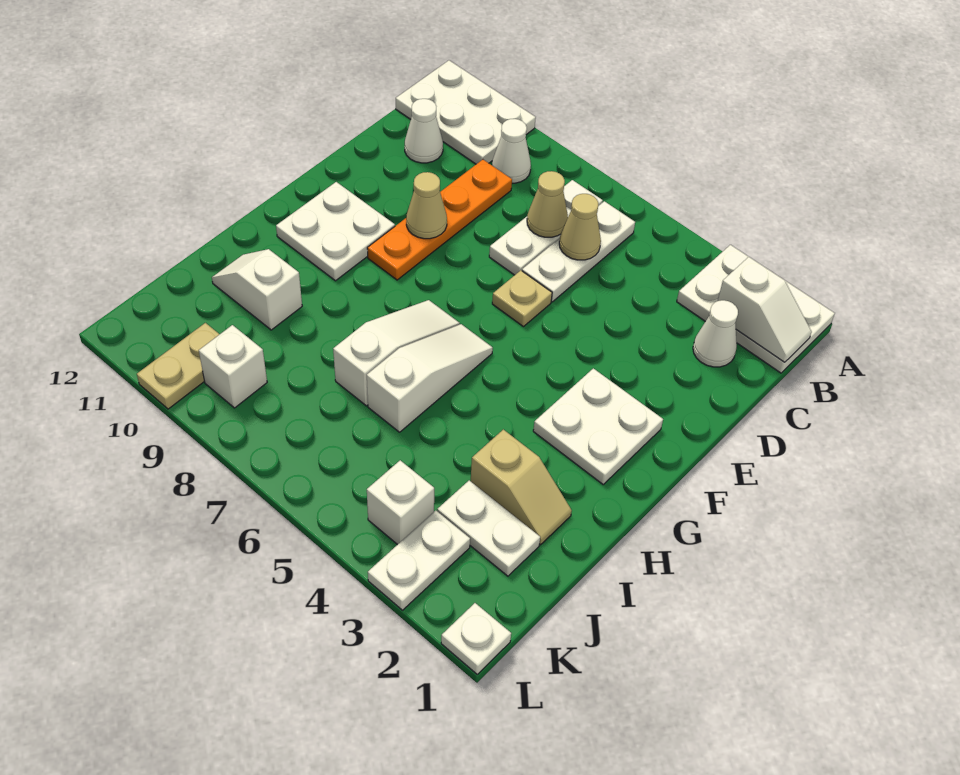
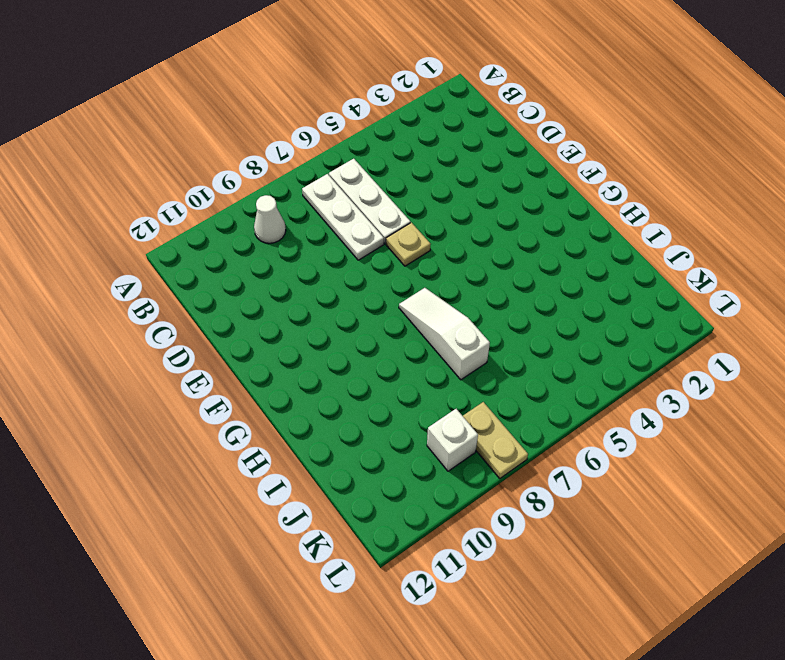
tan 1x2 plate [463,402,528,479] -> tan 1x2 plate moved to [137,323,220,409]
none -> white 2x3 plate [677,245,835,373]
none -> white 2x3 plate [396,60,536,164]
none -> white 1x1 cone [693,300,738,367]

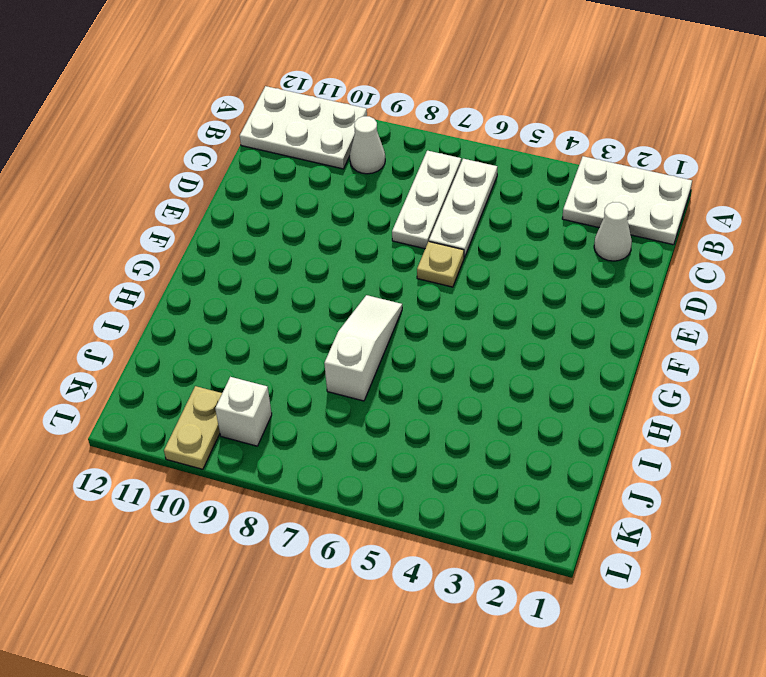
none -> orange 1x4 plate [367,160,512,280]
none -> white 1x1 cone [405,99,443,163]
none -> white 2x2 plate [533,368,663,484]

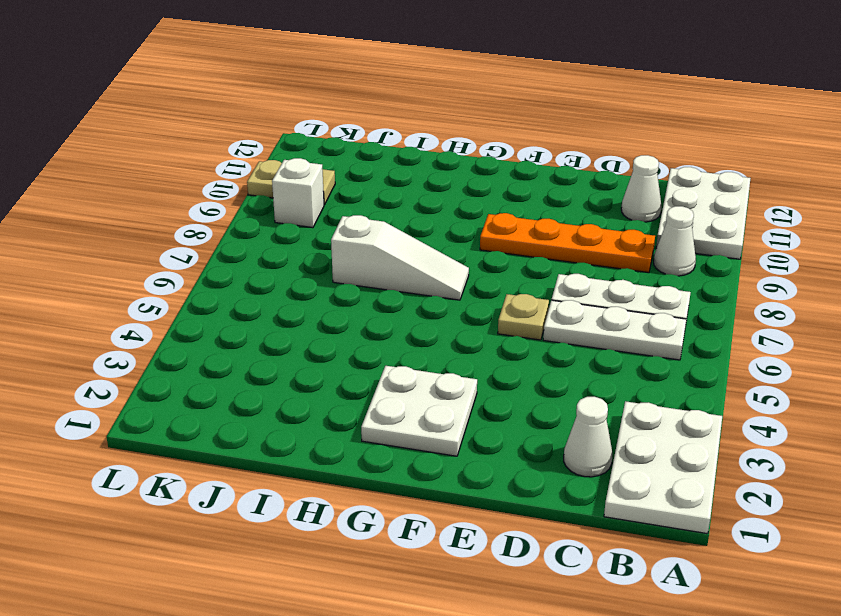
none -> white 2x2 plate [276,182,395,281]
none -> white 1x3 slope [367,324,493,432]
none -> tan 1x2 slope [471,429,572,545]

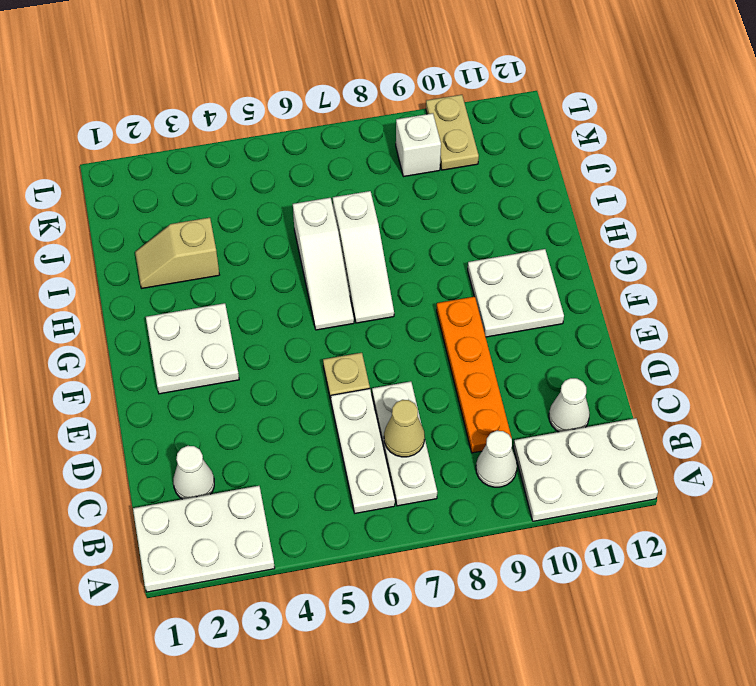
none -> white 1x2 slope [212,249,302,330]
none -> white 1x2 plate [437,480,540,576]
none -> white 1x2 plate [368,510,470,610]

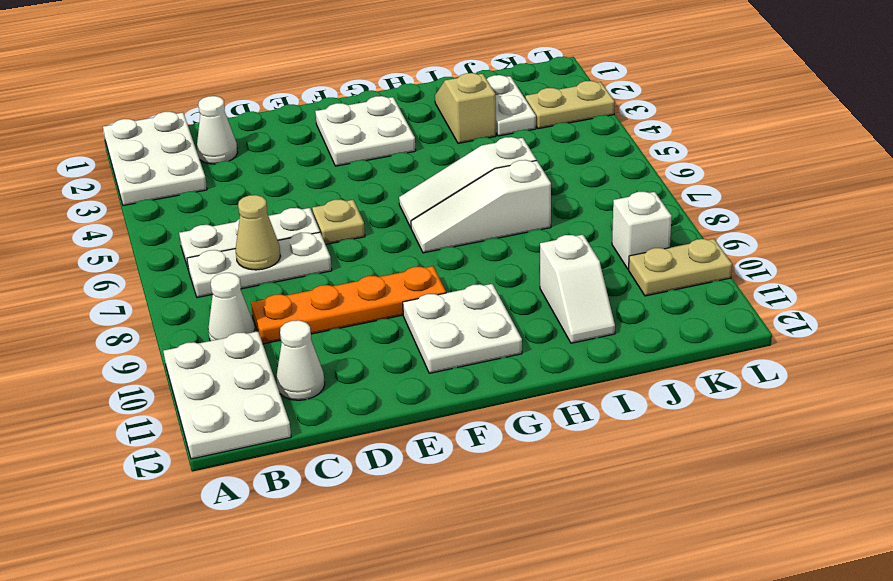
tan 1x2 plate [525,81,615,129] -> white 1x2 plate [368,510,470,610]
none -> white 1x1 brick [367,460,434,545]
none -> white 1x1 plate [441,603,511,674]
none -> white 1x2 slope [718,257,812,362]

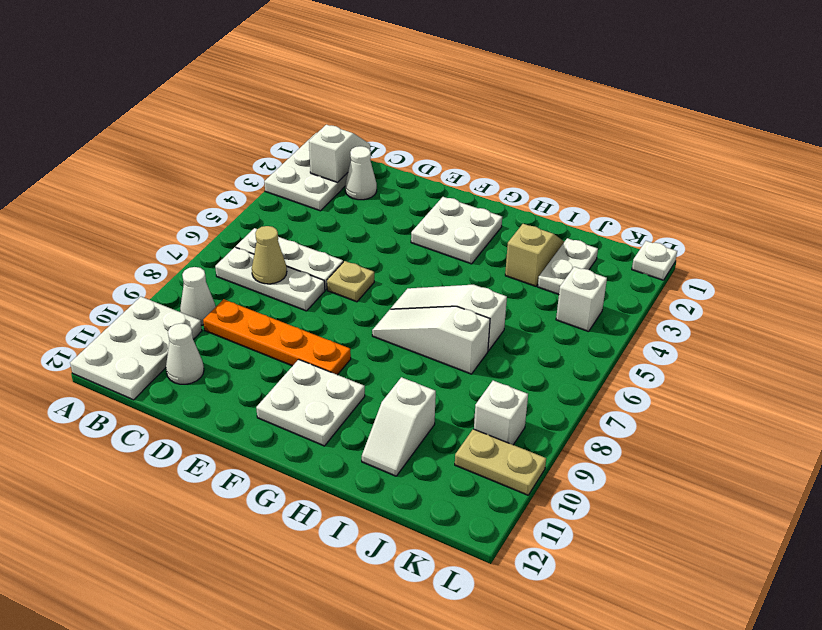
none -> white 1x2 plate [368,510,470,610]
none -> tan 1x1 cone [559,194,601,260]
none -> tan 1x1 cone [406,172,447,239]

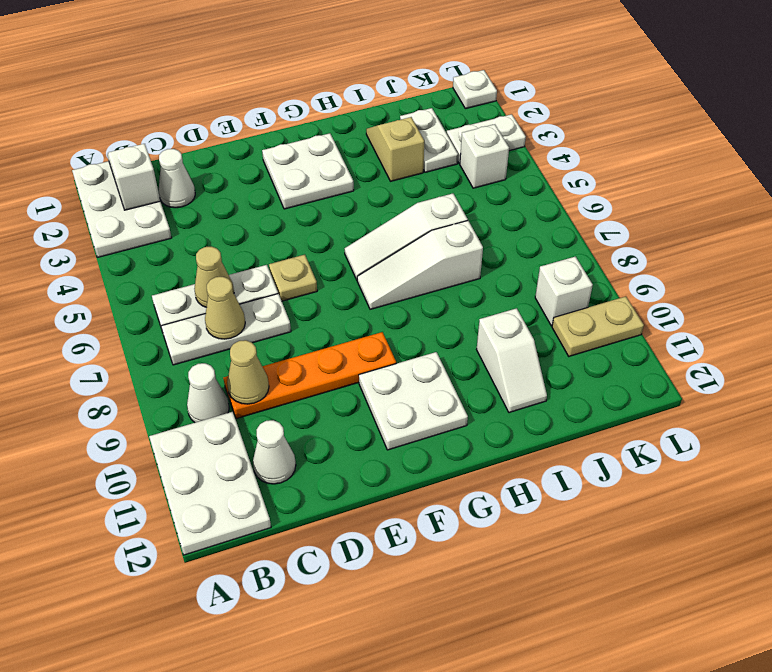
tan 1x1 cone [227,340,269,404] -> tan 1x1 cone moved to [406,172,447,239]

